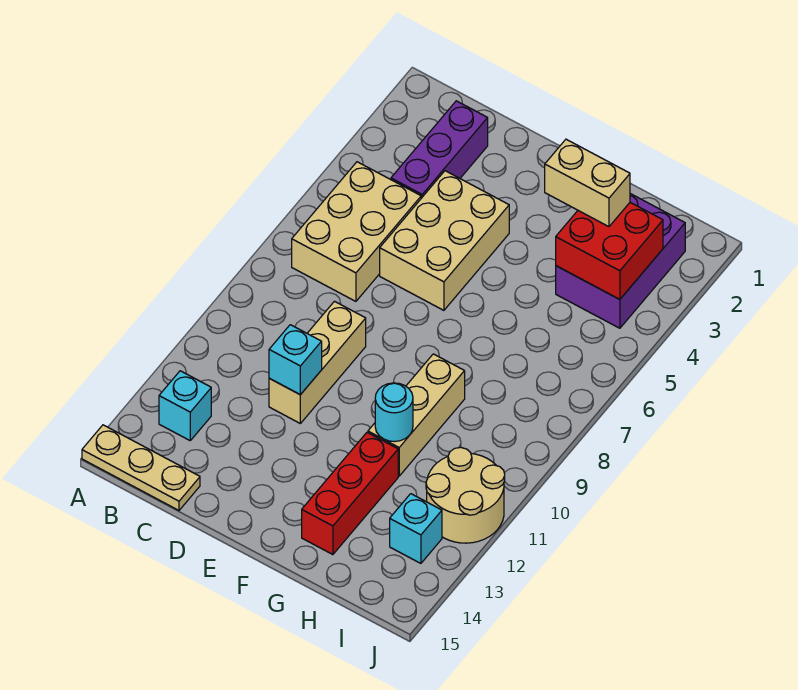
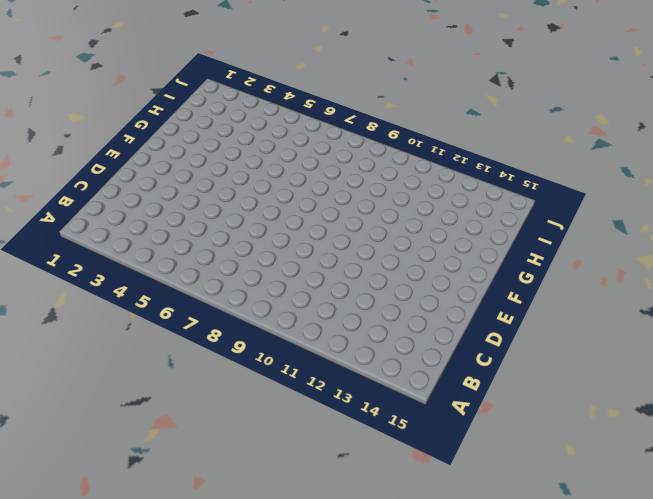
none -> tan 1x3 plate [82,425,200,510]
none -> tan 2x3 brick [292,162,421,301]
none -> cyan 1x1 brick [159,371,211,440]

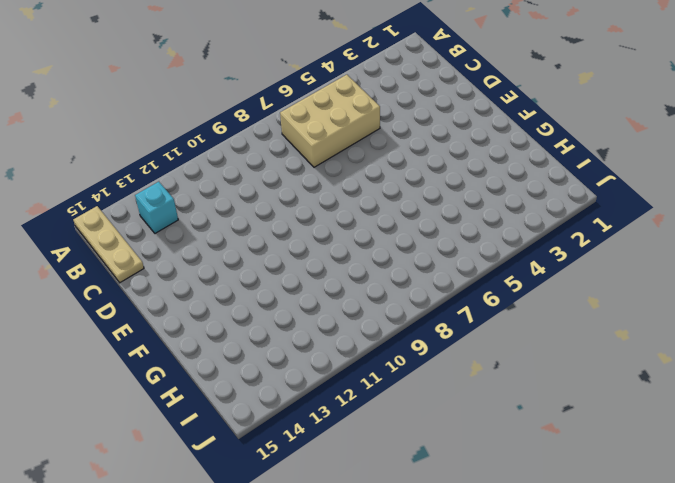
none -> purple 1x3 brick [391,101,488,198]
none -> tan 2x3 brick [380,171,509,310]
none -> tan 1x3 brick [269,301,366,423]

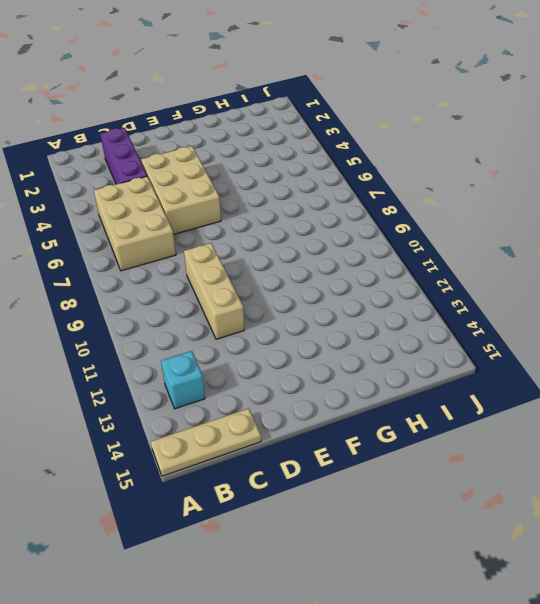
none -> tan 1x3 brick [368,354,465,476]
none -> red 1x3 brick [302,433,398,555]
none -> purple 2x3 brick [556,194,685,328]

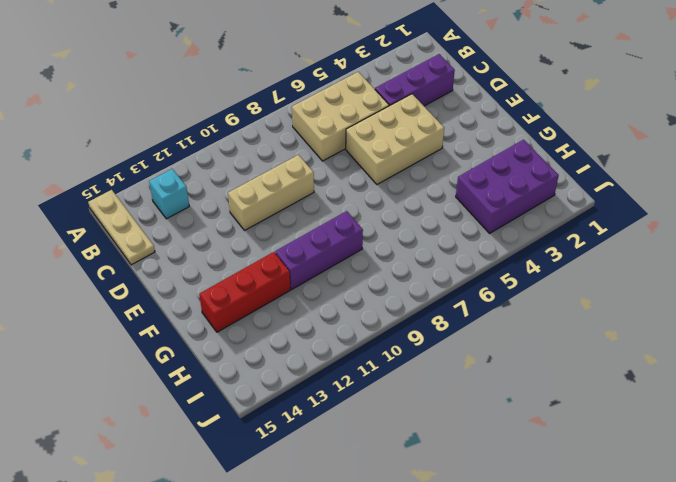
purple 1x3 brick [275,211,363,289] -> tan 1x3 brick [368,354,465,476]
none -> tan 2x2 round brick [426,447,505,543]
none -> cyan 1x1 brick [390,494,442,563]
none -> cyan 1x1 brick [269,325,322,395]

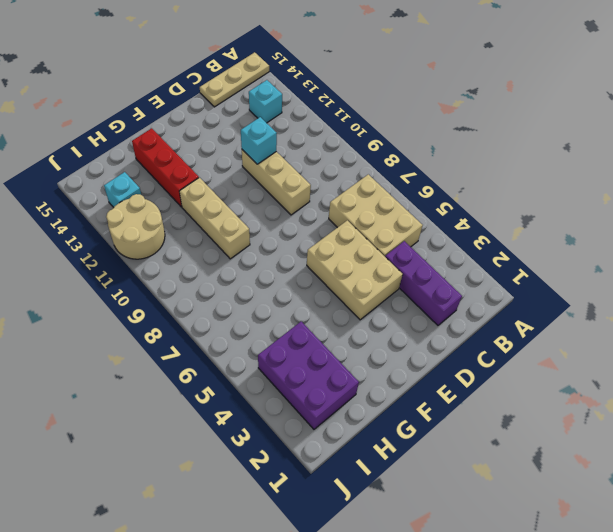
none -> cyan 1x1 round brick [375,383,413,442]
none -> red 2x2 brick [556,203,663,299]
none -> tan 1x2 brick [545,139,630,227]

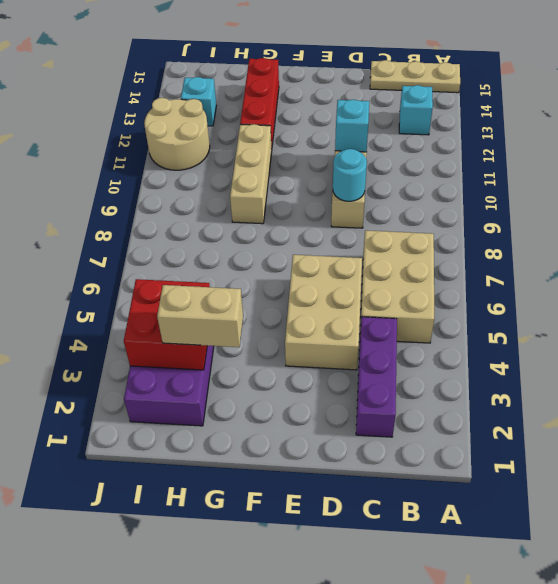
cyan 1x1 round brick [333,149,367,201] -> cyan 1x1 round brick moved to [375,383,413,442]

